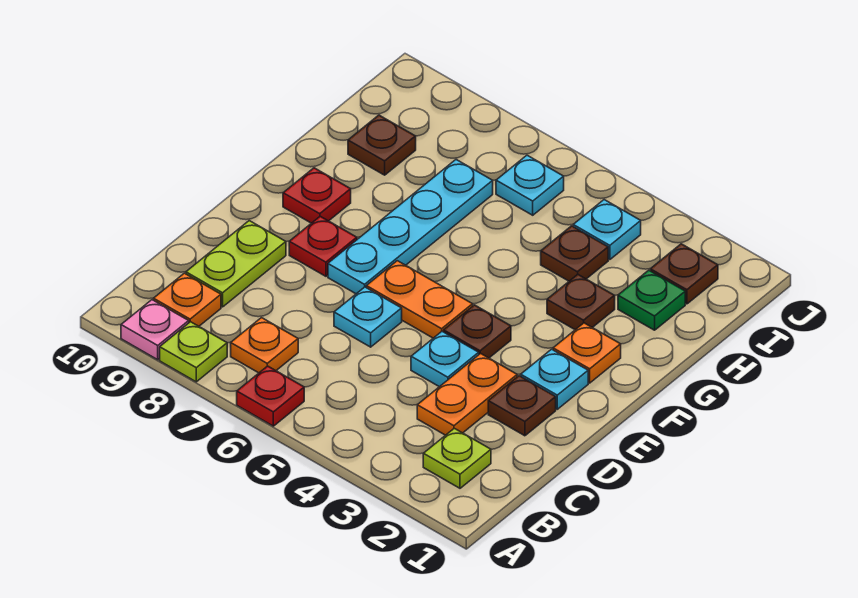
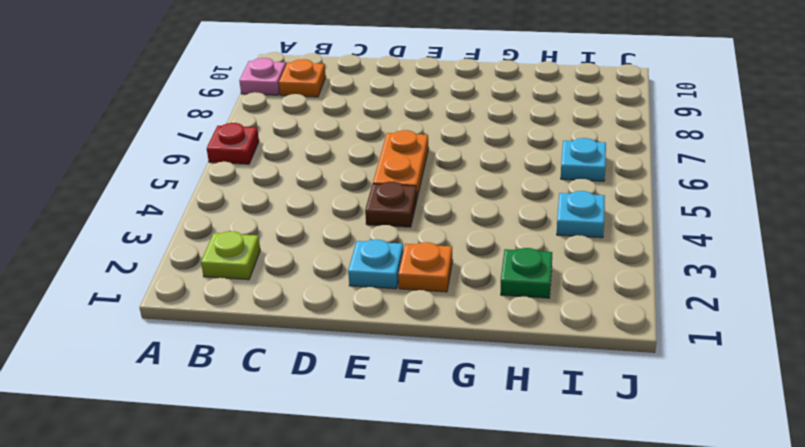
none -> lime 1x1 plate [160,322,227,382]
none -> orange 1x1 plate [231,318,298,373]
none -> orange 1x2 plate [417,353,517,435]

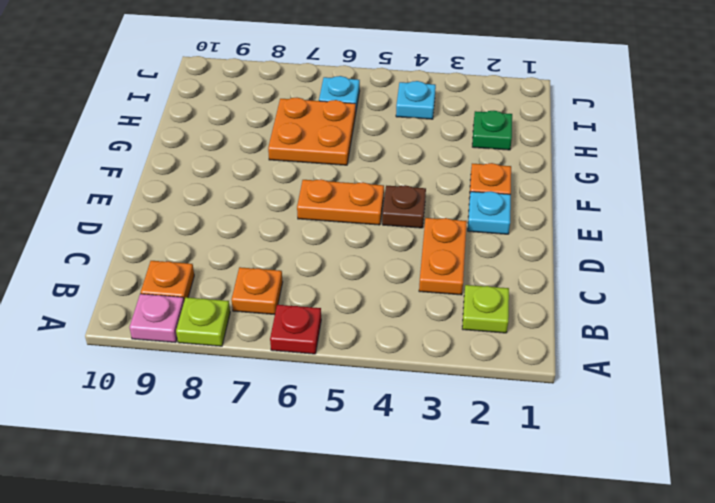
orange 2x2 plate [268,98,356,165] -> cyan 1x4 plate [328,160,493,294]
none -> lime 1x2 plate [186,221,286,307]
none -> brown 1x1 plate [488,376,556,436]
none -> cyan 1x1 plate [411,331,479,387]

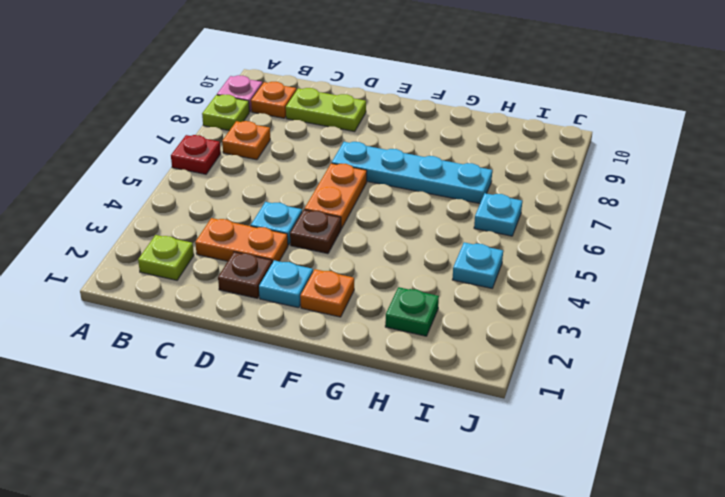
none -> cyan 1x1 plate [334,287,402,347]
none -> red 1x1 plate [289,216,357,276]
none -> red 1x1 plate [283,168,351,223]

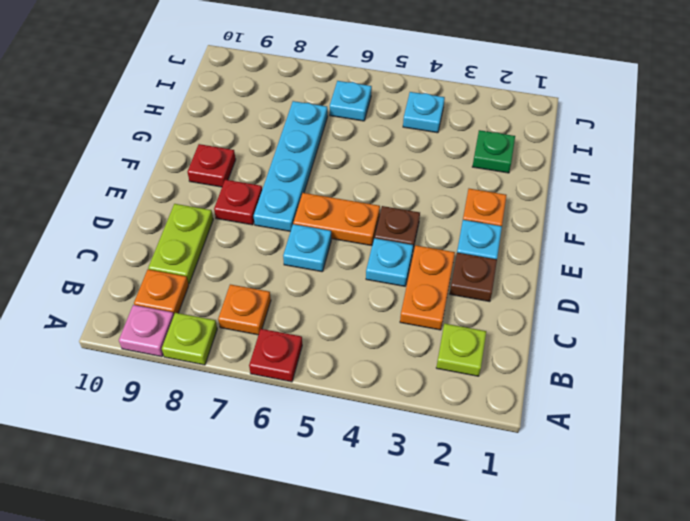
none -> brown 1x1 plate [547,275,615,330]
none -> brown 1x1 plate [541,226,608,281]
none -> brown 1x1 plate [348,115,416,175]

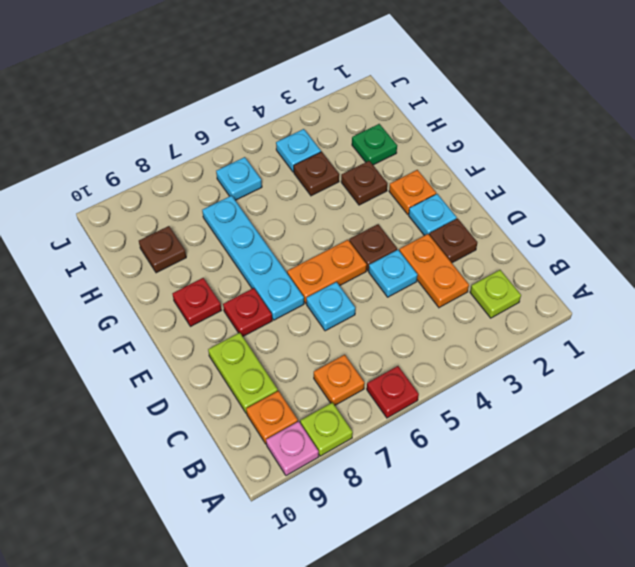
none -> brown 1x1 plate [650,244,718,304]

